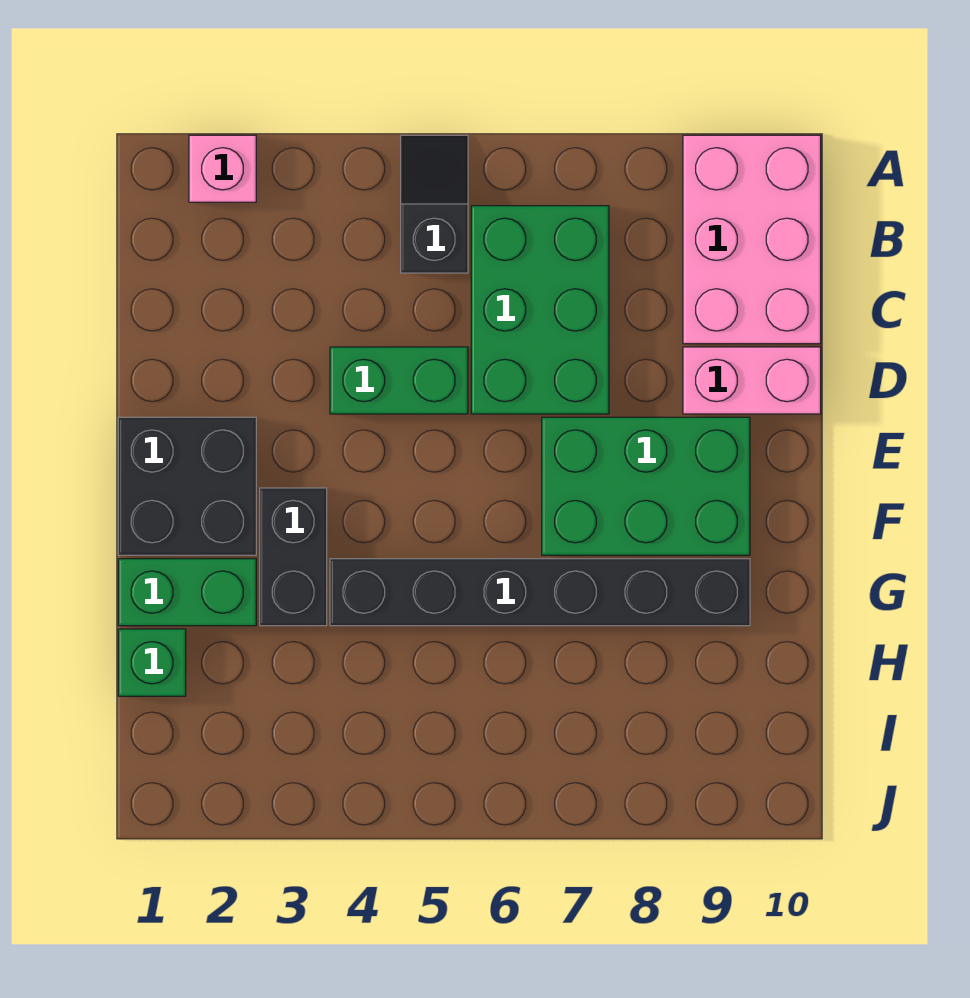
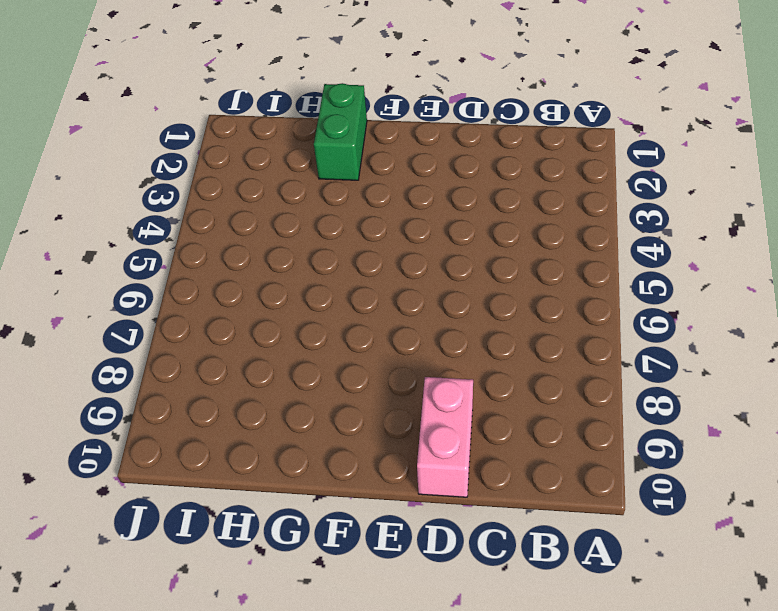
none -> pink 1x1 brick [189,135,256,202]
none -> black 1x2 slope [401,135,468,273]
none -> pink 2x3 brick [683,135,821,344]

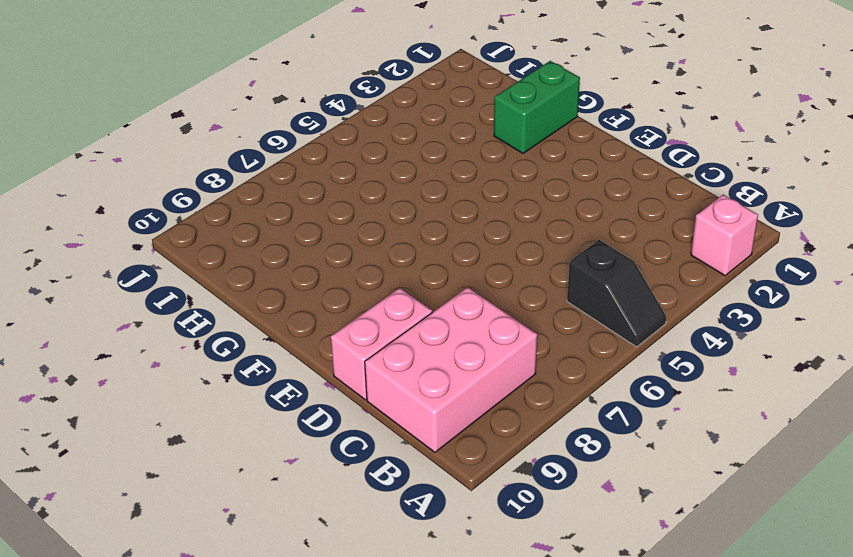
pink 2x3 brick [365,287,537,452] -> pink 2x3 brick turned to [683,135,821,344]
none -> green 2x3 brick [471,206,609,414]
none -> green 1x2 brick [330,347,468,414]
none -> black 2x2 brick [118,417,256,555]

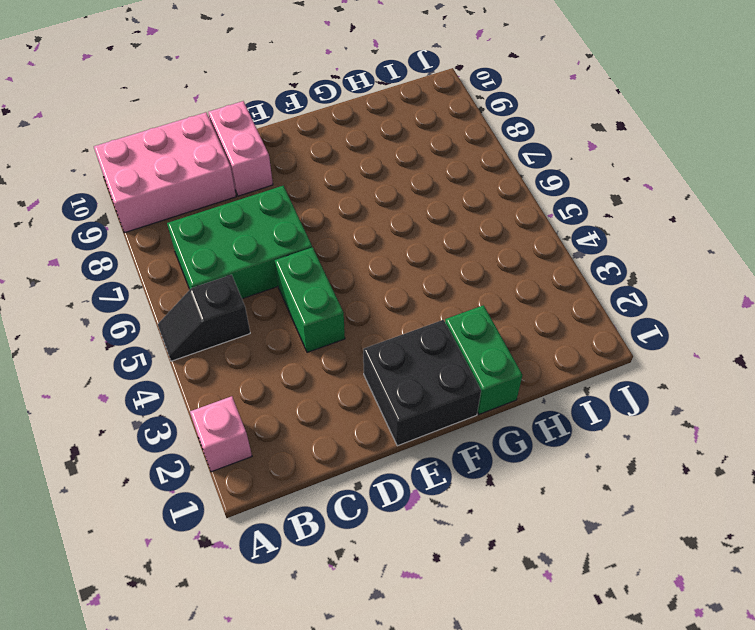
none -> green 2x3 brick [542,417,750,555]
none -> black 1x2 brick [260,488,327,626]
none -> black 1x6 brick [330,559,750,626]

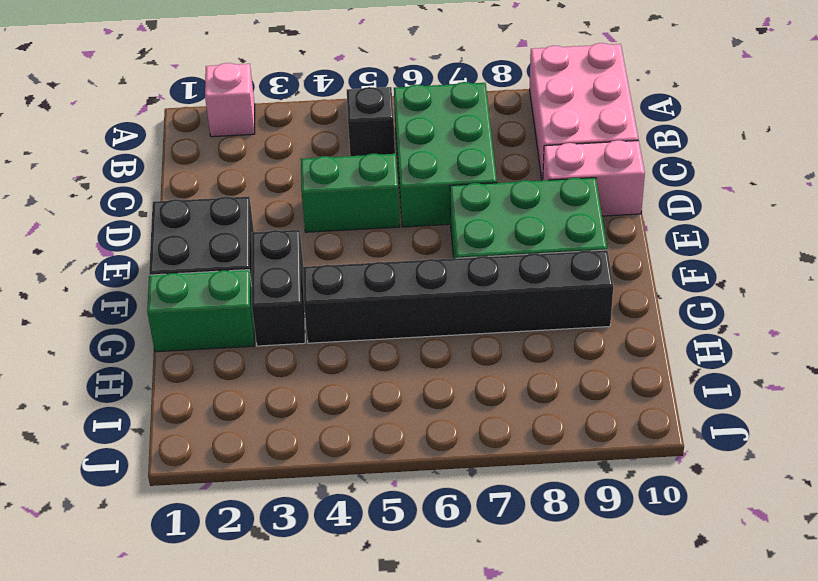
none -> green 1x1 brick [118,629,186,696]

